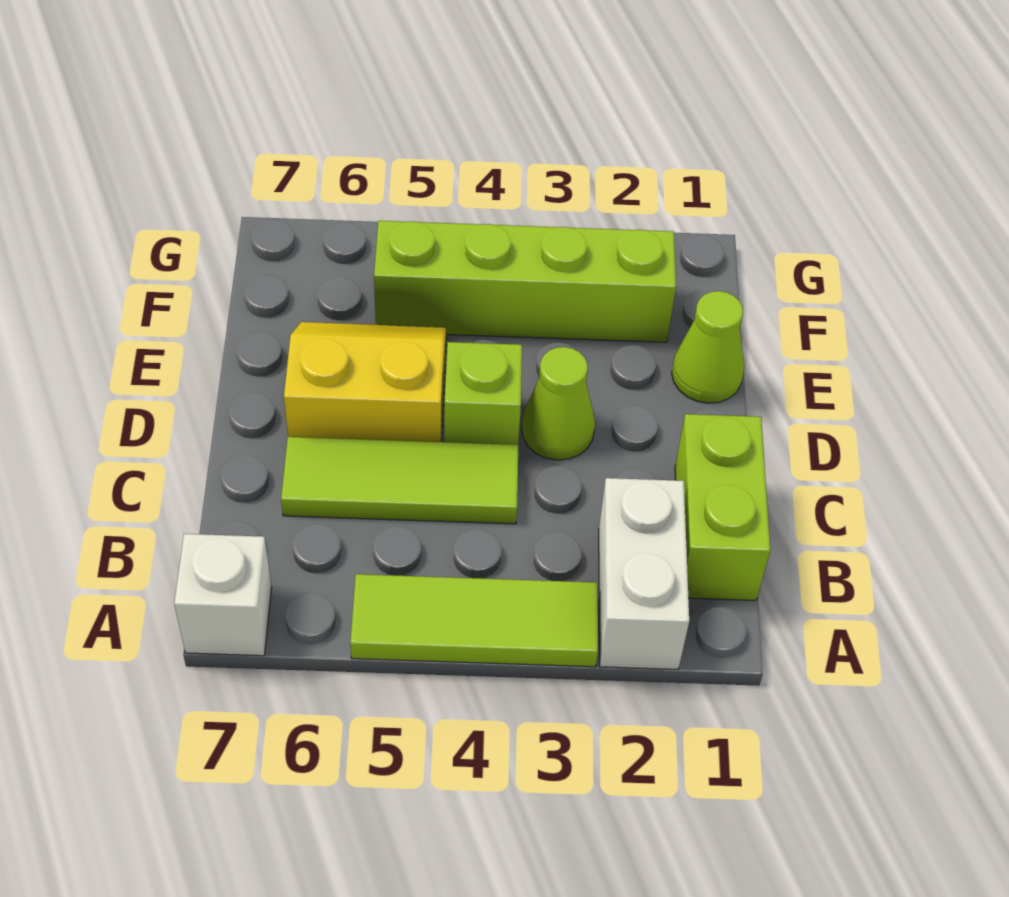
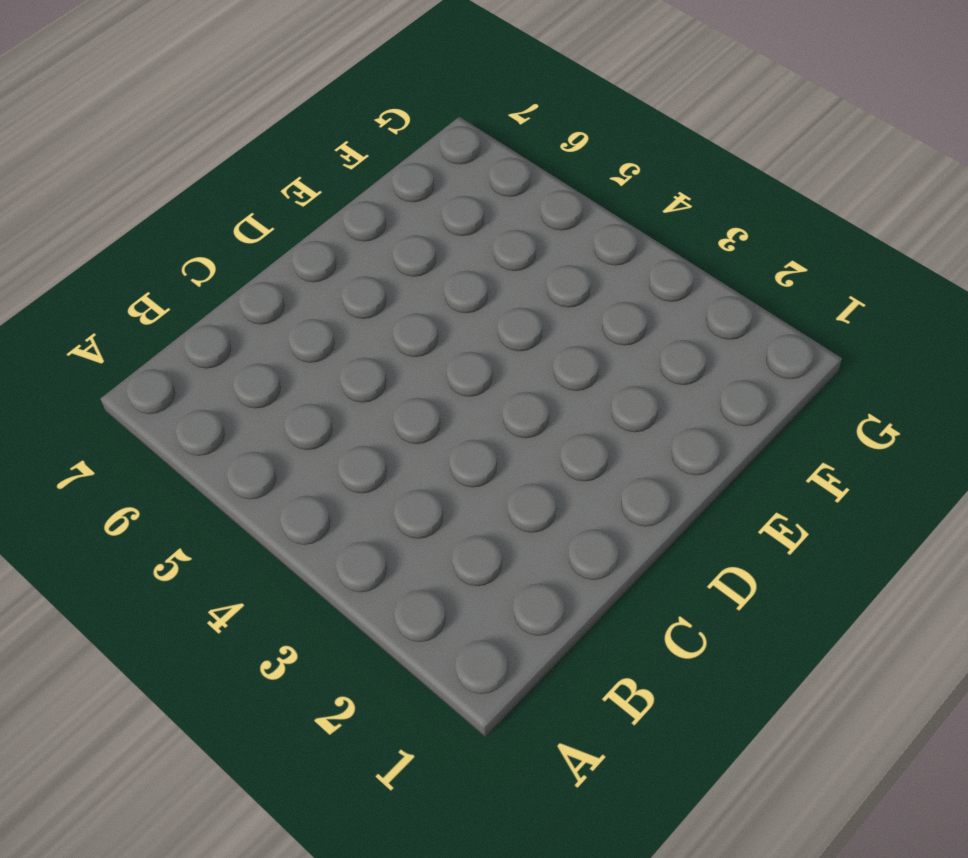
none -> white 1x2 brick [599,478,689,670]
none -> lime 1x3 tile [350,574,598,667]

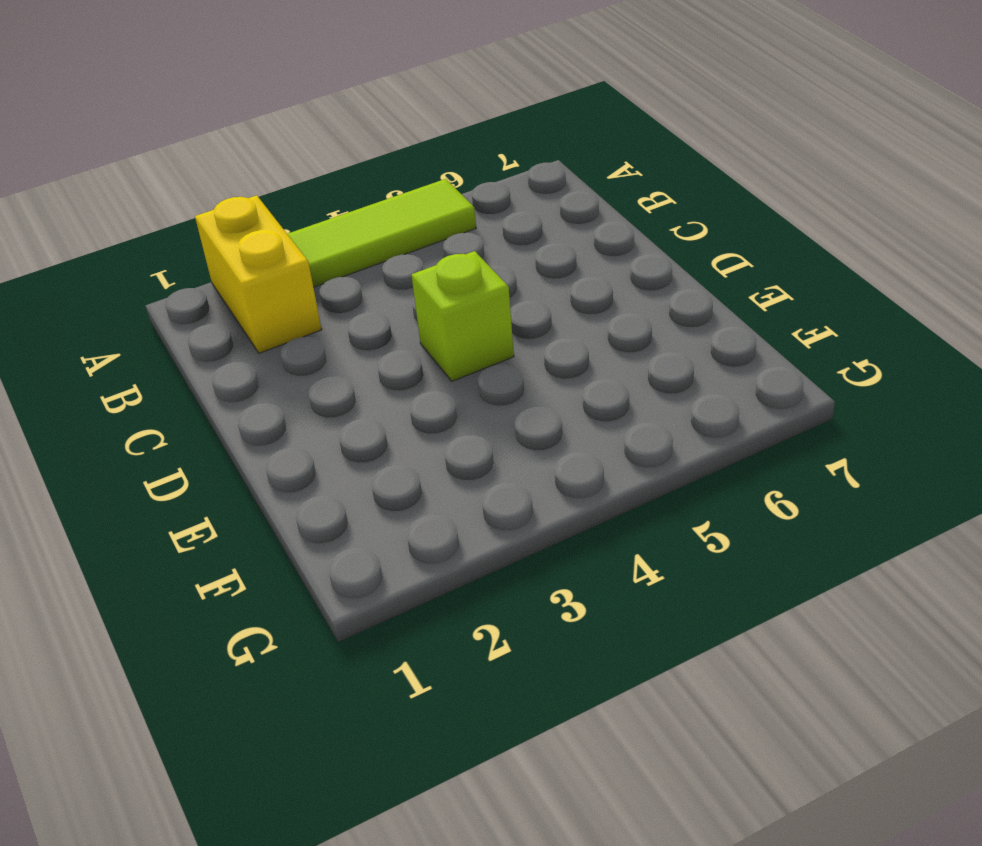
yellow 1x2 brick [195,195,322,353] -> white 1x2 brick [599,478,689,670]
none -> white 1x1 brick [174,534,272,656]
none -> lime 1x2 brick [675,414,770,600]

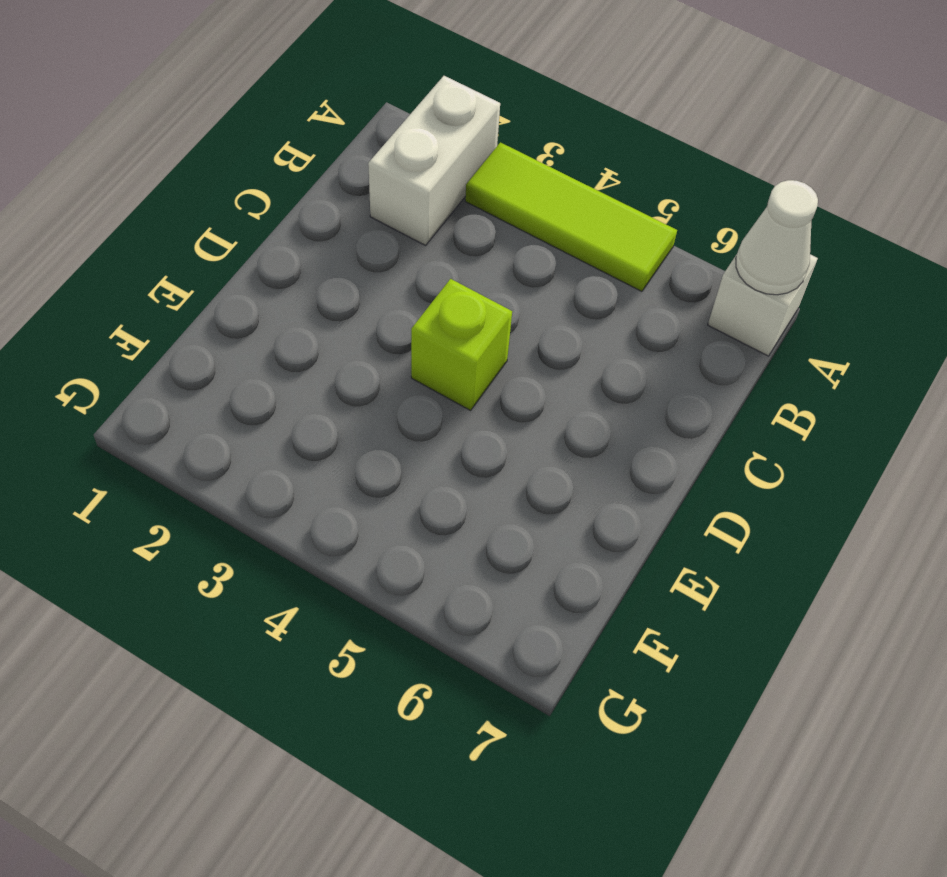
white 1x1 cone [736,180,818,295] -> none
none -> lime 1x2 brick [675,414,770,600]
none -> lime 1x3 tile [281,437,518,524]

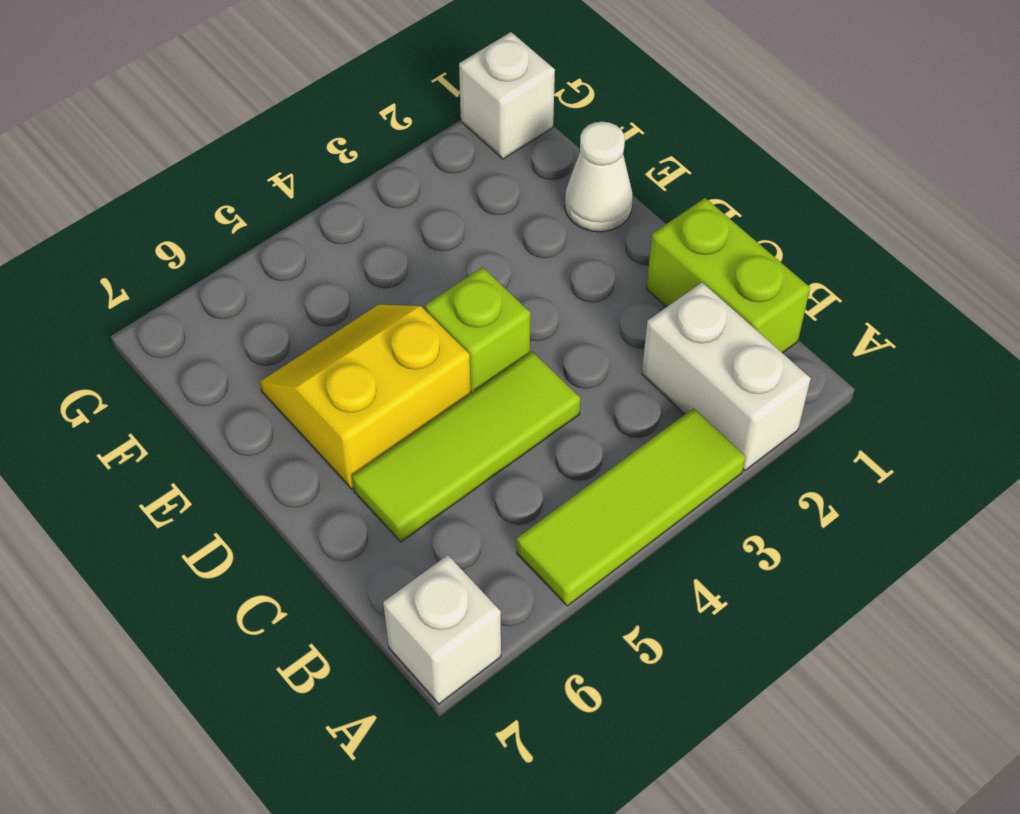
white 1x1 cone [565,122,633,232] -> lime 1x1 cone [672,291,744,403]
white 1x1 brick [459,32,555,159] -> none
none -> lime 1x1 cone [522,347,595,460]
none -> lime 1x4 brick [374,221,676,342]

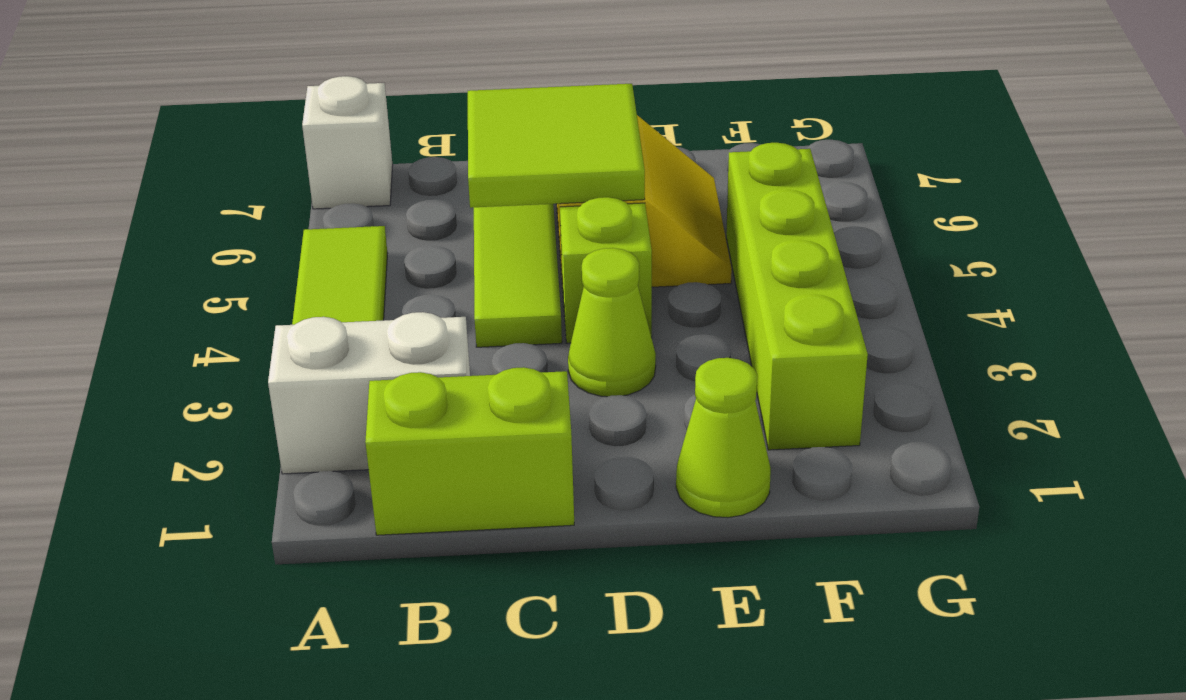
lime 2x2 tile [468,84,645,208] -> none

